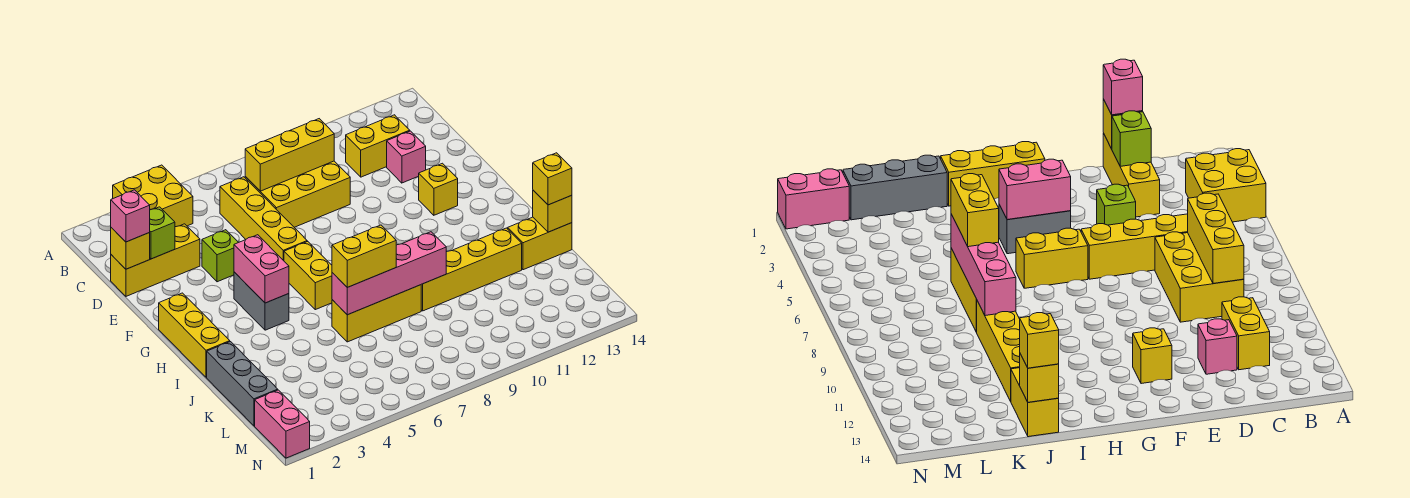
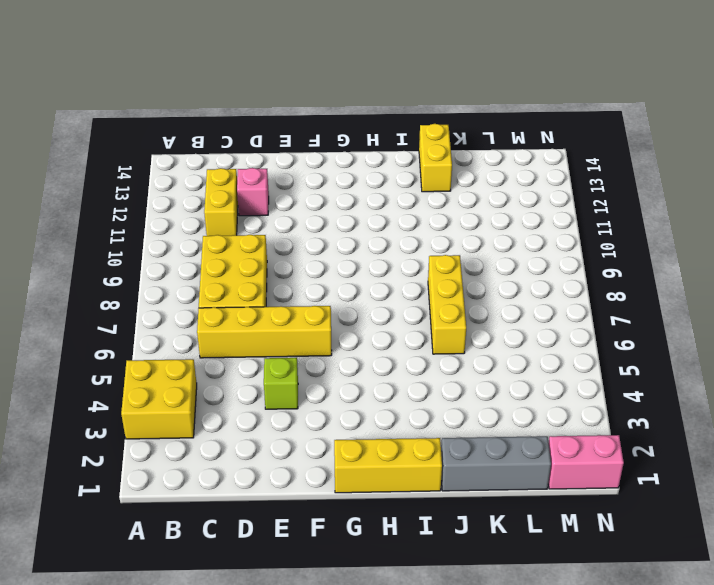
none -> yellow 1x3 brick [111,224,200,296]
none -> yellow 1x1 brick [419,163,458,215]
none -> grey 1x2 brick [234,272,289,330]

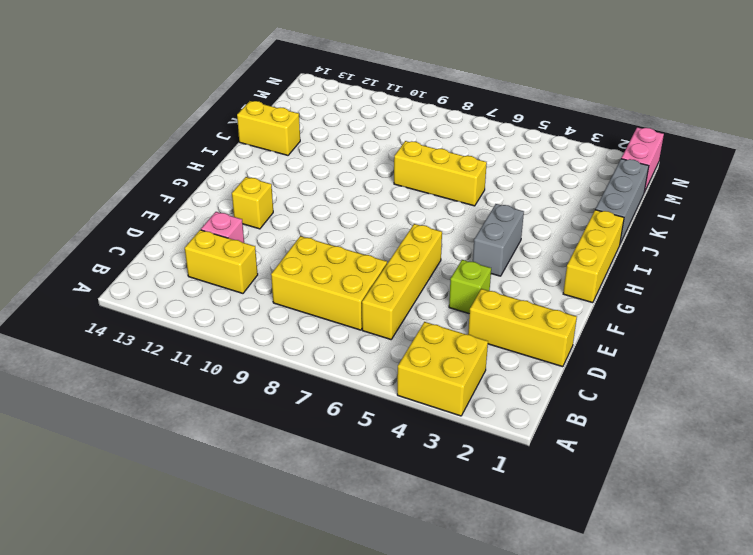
none -> yellow 1x2 brick [284,241,332,310]
none -> yellow 1x4 brick [421,228,522,311]
none -> yellow 1x3 brick [245,119,334,191]

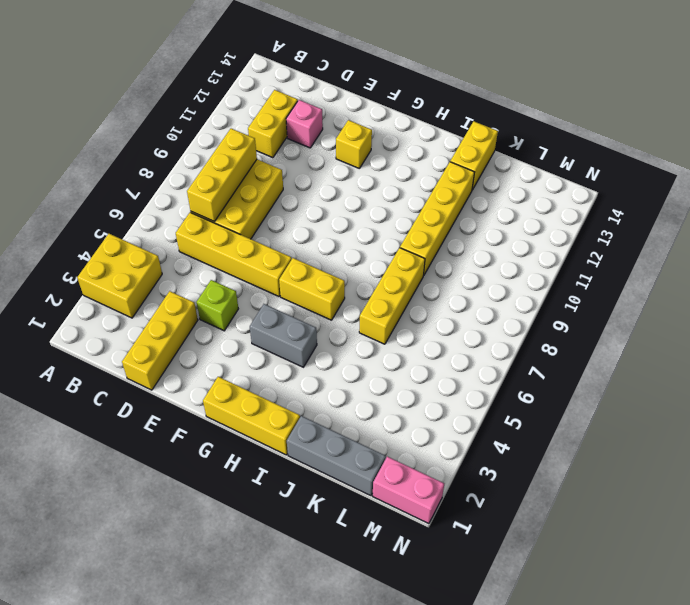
none -> yellow 1x1 brick [111,228,150,269]
none -> lime 1x1 brick [149,207,175,259]
none -> pink 1x2 brick [234,235,289,303]

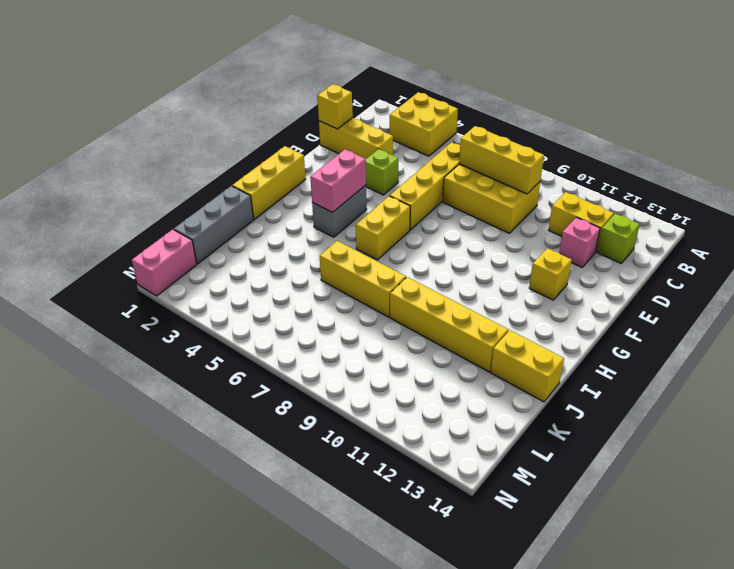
lime 1x1 brick [597,214,640,263] -> lime 1x1 brick moved to [149,207,175,259]
none -> pink 1x4 brick [332,232,446,315]
none -> yellow 1x1 brick [533,190,572,232]
none -> pink 1x1 brick [111,190,150,242]

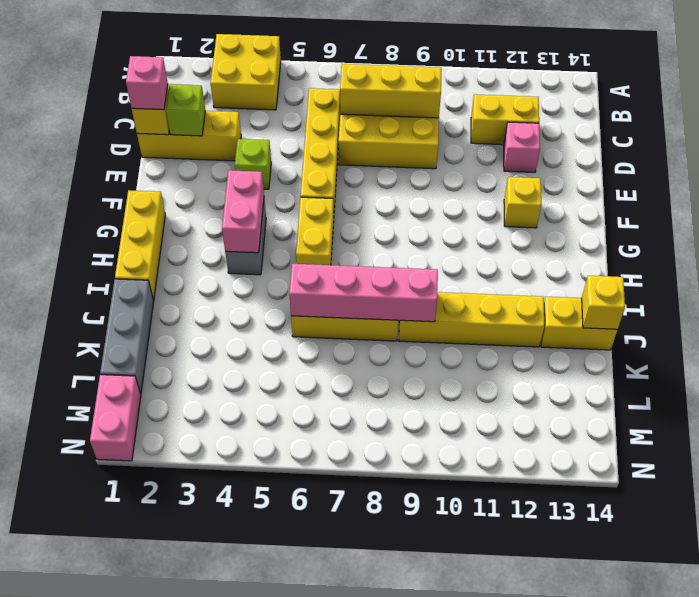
none -> yellow 1x2 brick [332,225,396,287]
none -> yellow 1x1 brick [533,153,572,205]

